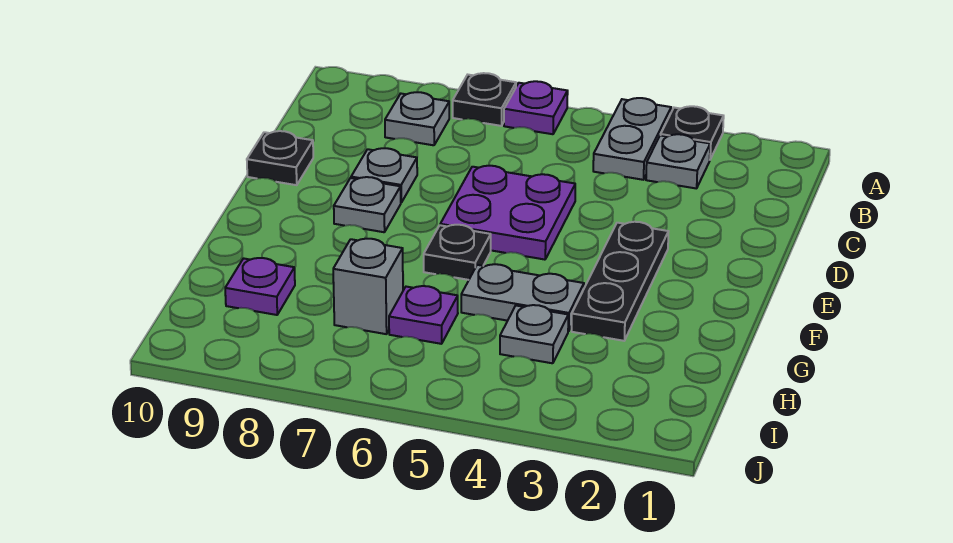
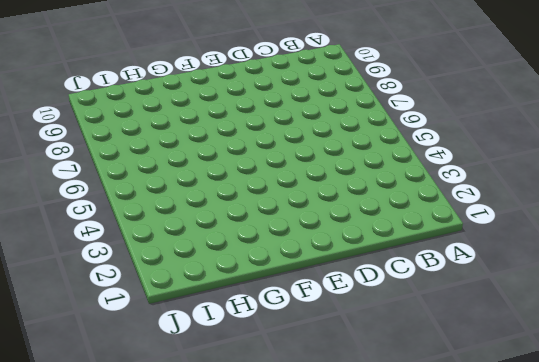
none -> black 1x1 plate [661,106,724,159]
none -> grey 1x2 plate [593,98,671,180]
none -> purple 1x1 plate [504,81,568,134]

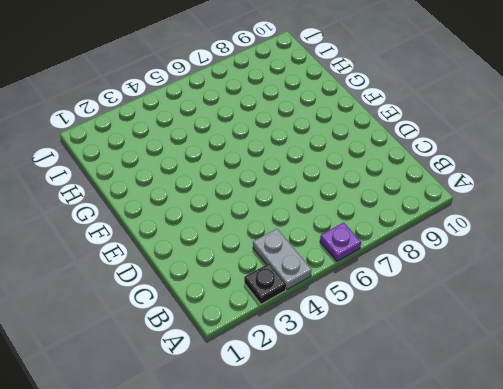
none -> black 1x1 plate [453,73,516,126]
none -> grey 1x1 plate [646,134,710,189]
none -> grey 1x1 plate [385,92,449,145]

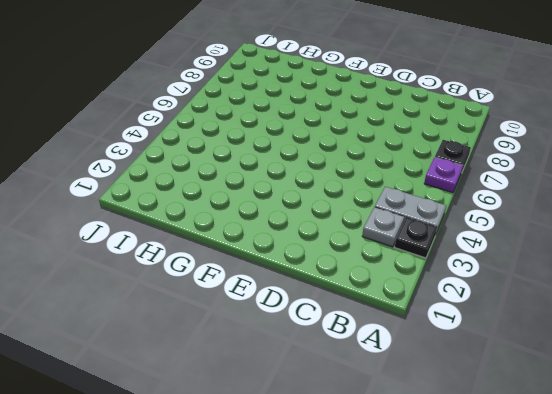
none -> grey 1x1 plate [385,92,449,145]
none -> purple 2x2 plate [440,166,575,260]
none -> grey 1x1 plate [351,148,417,202]

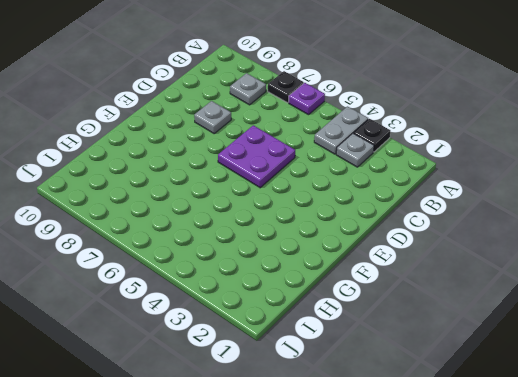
none -> black 1x1 plate [247,131,313,185]
none -> black 1x3 plate [572,222,669,341]
none -> grey 1x1 plate [334,177,401,232]

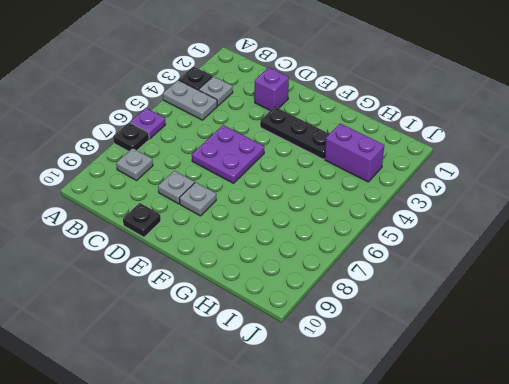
purple 1x1 brick [255,67,289,111] -> none
purple 1x2 brick [325,123,384,182] -> none
none -> black 1x1 plate [424,225,491,280]
none -> grey 1x2 plate [461,264,584,331]
none -> grey 1x1 plate [500,305,568,363]

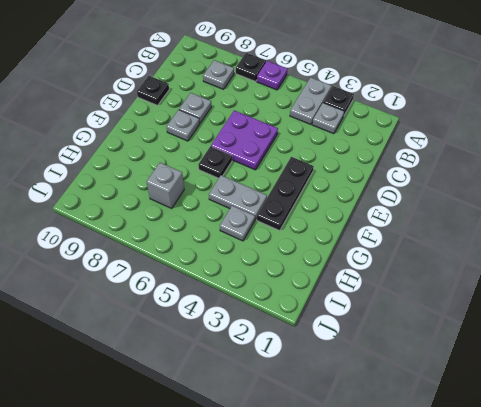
none -> purple 1x1 plate [389,286,458,344]
none -> purple 1x1 plate [225,258,295,315]

